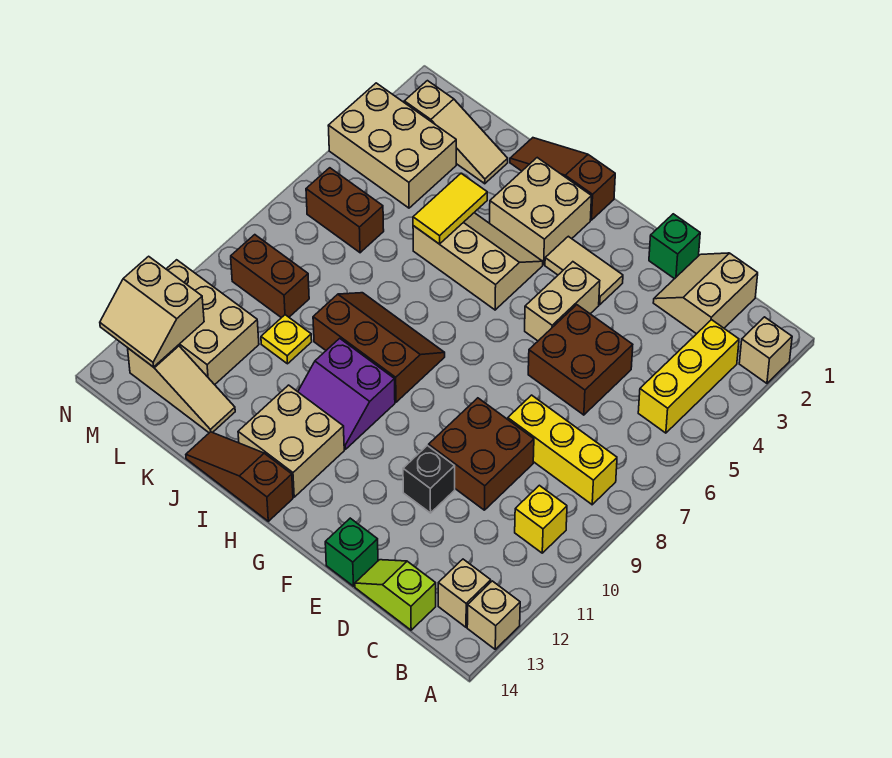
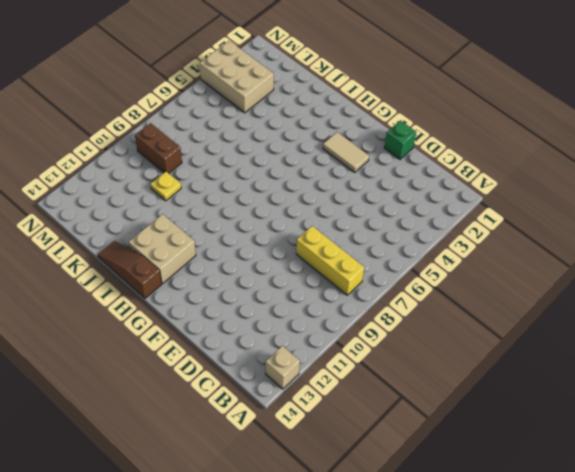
none -> tan 1x1 brick [739,317,792,383]
none -> yellow 1x3 brick [638,320,739,433]
none -> yellow 1x1 brick [515,485,567,553]
none -> tan 1x1 brick [438,559,491,627]

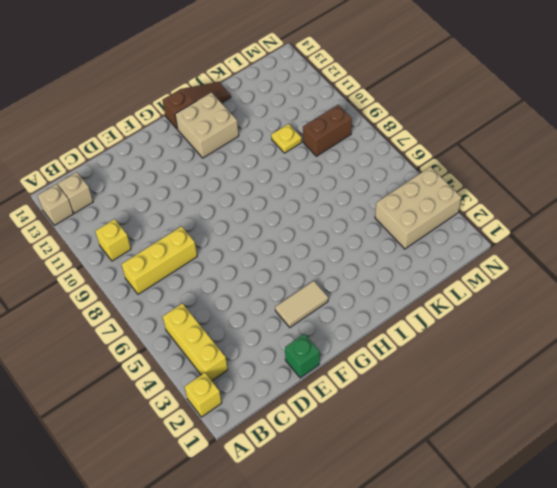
yellow 1x1 brick [185,373,222,417] -> tan 1x1 brick [739,317,792,383]
none -> tan 2x2 slope [653,253,758,334]
none -> lime 1x2 slope [355,560,436,630]
none -> brown 2x2 brick [528,305,633,415]
none -> brown 2x2 brick [429,398,534,510]

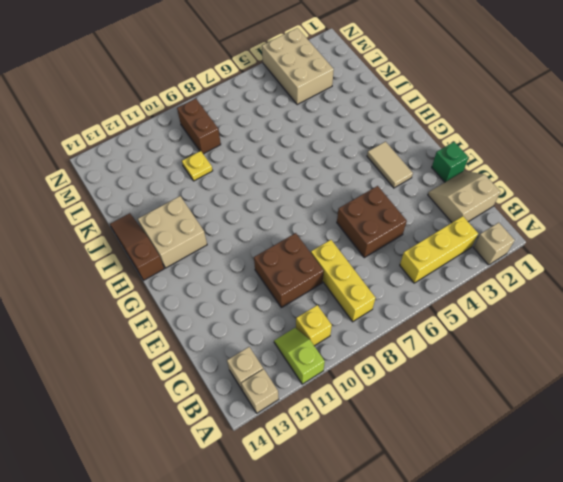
lime 1x2 slope [274,328,325,384] -> lime 1x2 slope moved to [355,560,436,630]
none -> black 1x1 brick [403,446,455,513]
none -> green 1x1 brick [325,518,378,586]
none -> tan 1x2 brick [525,262,600,341]
none -> brown 1x3 slope [510,138,615,220]

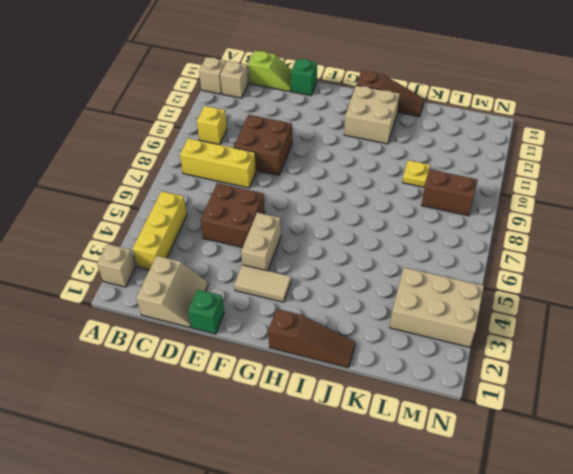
none -> black 1x1 brick [403,446,455,513]
none -> tan 2x2 brick [490,158,591,265]
none -> tan 2x3 slope [413,213,543,310]
none -> brown 2x3 slope [313,293,445,402]

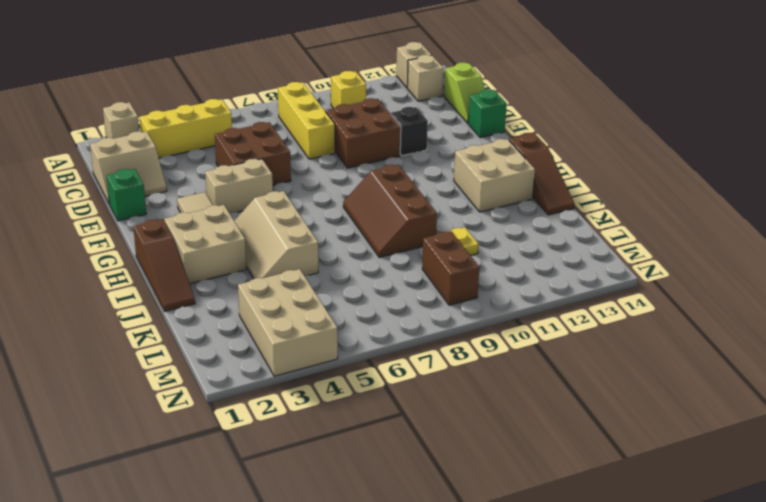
none -> purple 2x2 slope [298,338,395,449]
none -> tan 1x3 slope [404,81,508,184]
none -> tan 1x3 slope [128,345,235,433]
none -> brown 1x2 brick [306,168,384,253]

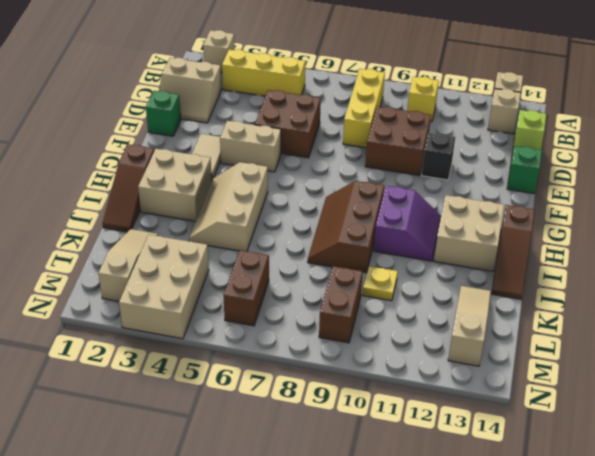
none -> tan 2x3 brick [166,260,259,385]
none -> yellow 1x2 tile [413,173,487,244]
none -> tan 2x2 slope [100,256,204,367]

